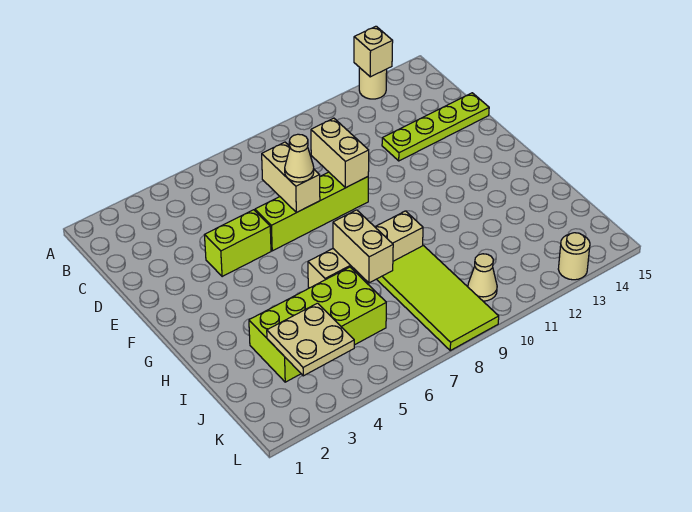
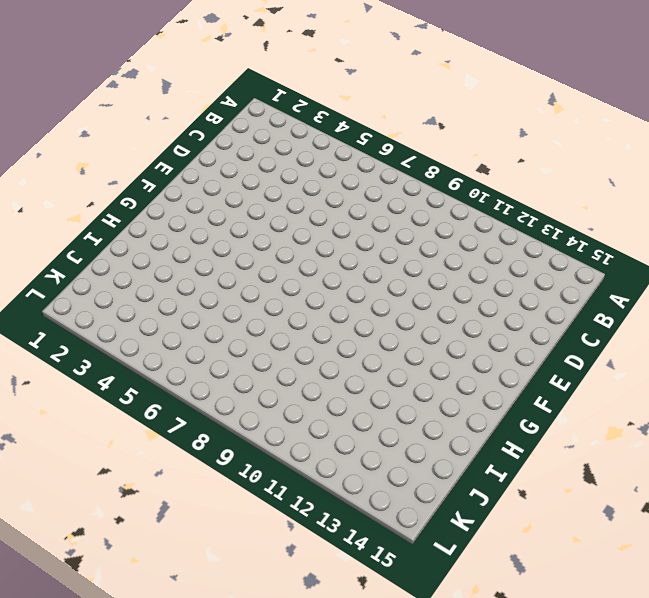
none -> tan 1x1 round brick [359,67,387,99]
none -> lime 1x4 plate [382,93,489,161]
none -> lime 1x2 brick [205,210,271,277]

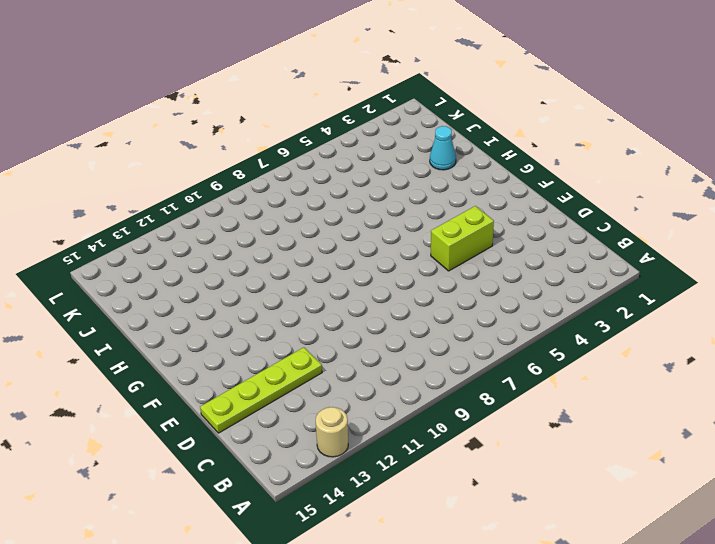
cyan 1x1 cone [430,126,456,170] -> none
none -> lime 1x4 brick [255,172,368,251]
none -> tan 1x4 brick [308,211,423,288]
none -> lime 2x4 brick [249,267,386,382]

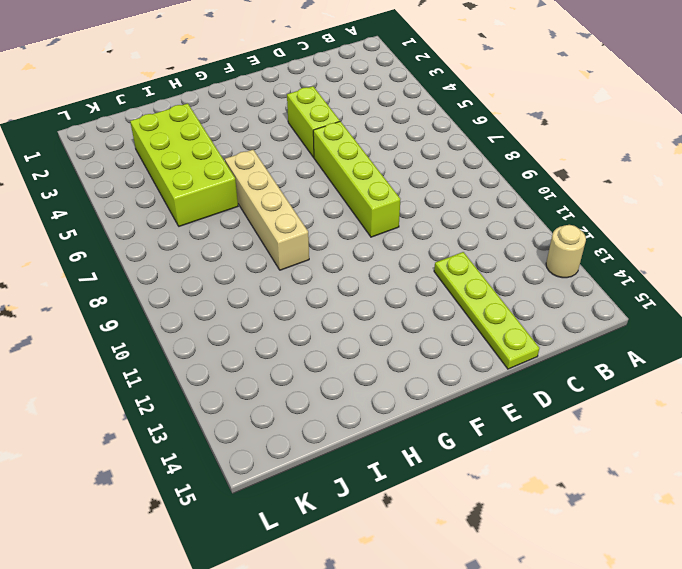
none -> lime 2x4 tile [377,246,499,350]
none -> tan 1x1 cone [468,254,497,301]
none -> tan 1x1 round brick [558,233,590,280]

